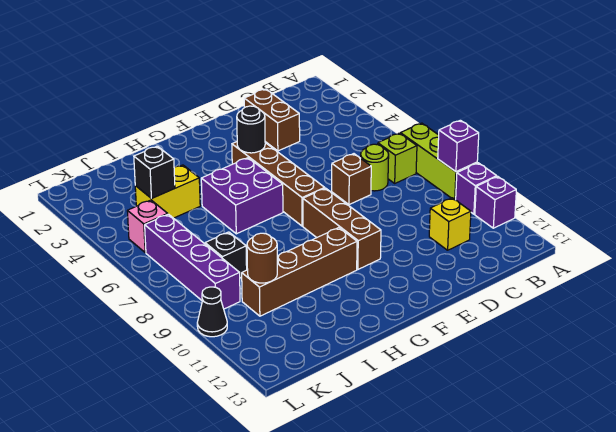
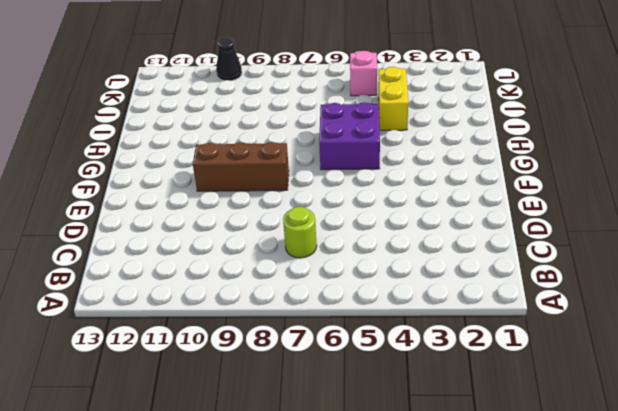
none -> lime 1x3 brick [400,123,477,200]
none -> purple 1x1 brick [456,163,497,214]
none -> purple 1x1 brick [475,176,516,228]

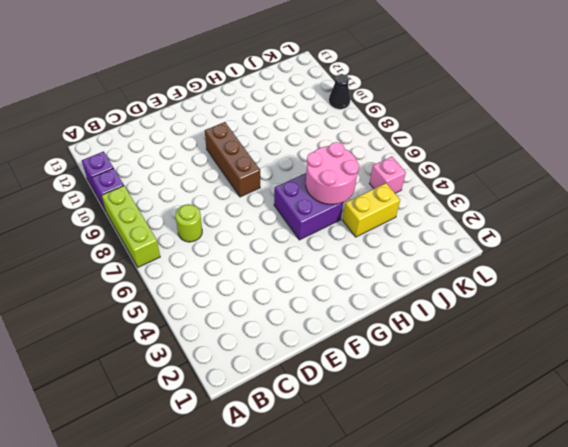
pink 2x2 round brick [306,142,359,205] -> none
none -> lime 1x1 brick [378,133,417,183]
none -> yellow 1x1 brick [429,198,471,250]
none -> brown 1x2 brick [244,89,300,151]

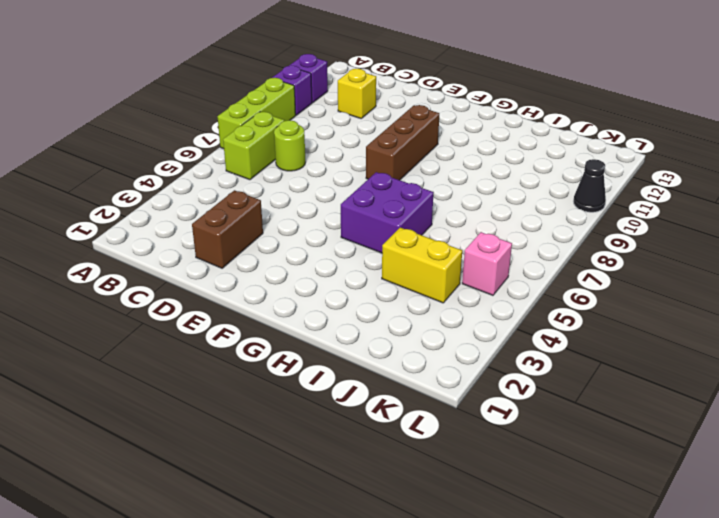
lime 1x2 brick [223,112,284,180] -> lime 1x1 brick [378,133,417,183]
none -> brown 1x1 brick [332,154,371,205]
none -> brown 1x4 brick [232,142,325,226]
none -> brown 1x4 brick [242,228,357,316]

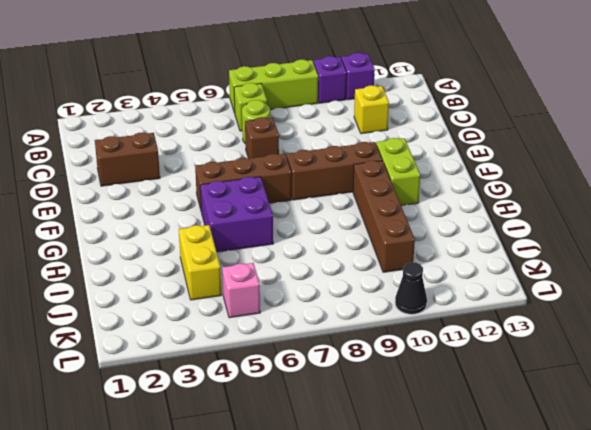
brown 1x3 brick [195,154,291,212] -> brown 1x4 brick [232,142,325,226]
lime 1x2 brick [376,138,420,206] -> none
none -> black 1x1 brick [205,232,247,278]
none -> purple 1x4 brick [145,214,240,309]
none -> purple 1x1 brick [438,120,479,172]

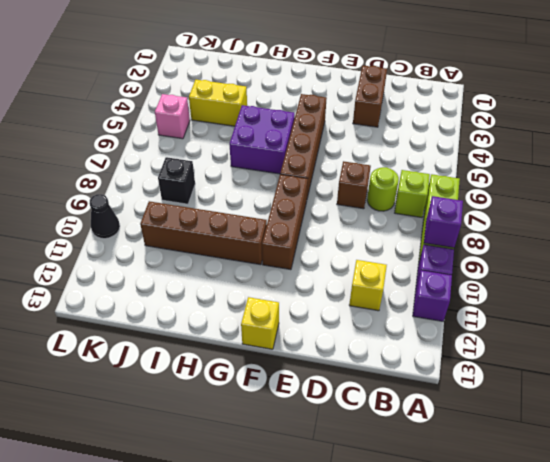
yellow 1x1 brick [241,297,279,349] -> none
none -> purple 1x4 brick [145,214,240,309]
none -> black 1x1 round brick [237,106,265,153]
none -> black 1x1 brick [134,146,175,198]

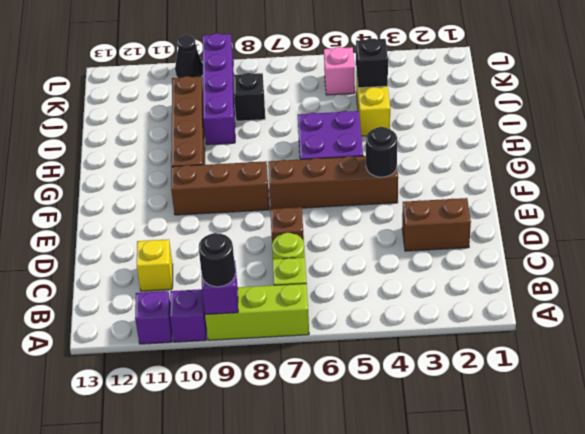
black 1x1 round brick [199,233,235,287] -> none
purple 1x4 brick [202,33,235,145] -> purple 1x4 brick turned to [145,214,240,309]
none -> brown 1x1 round brick [247,233,277,283]

